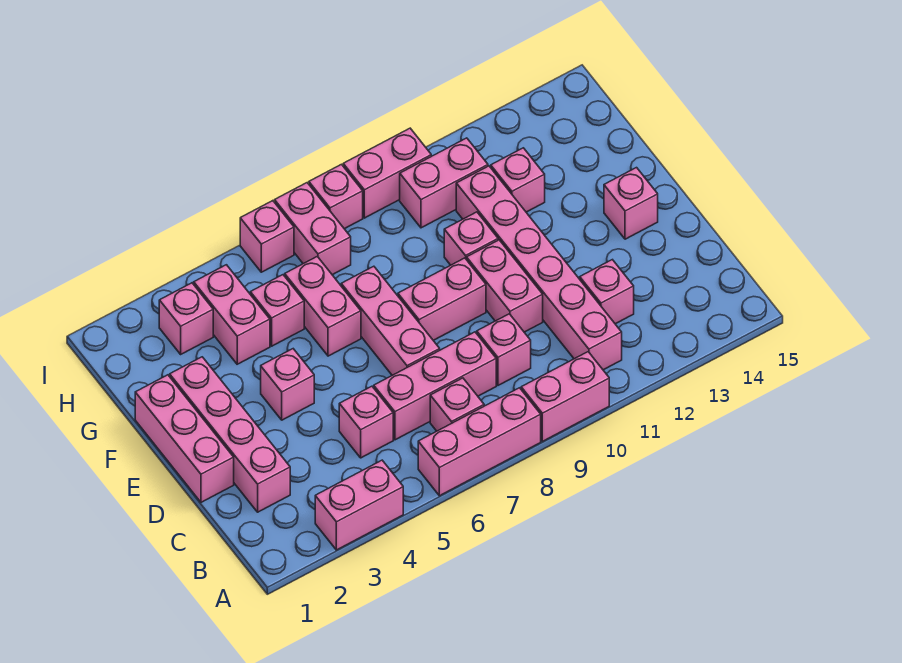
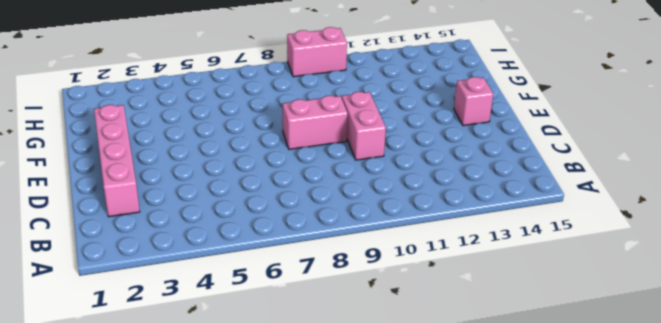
none -> pink 1x2 brick [315,460,403,550]
none -> pink 1x3 brick [418,388,541,496]
none -> pink 1x2 brick [521,352,609,441]

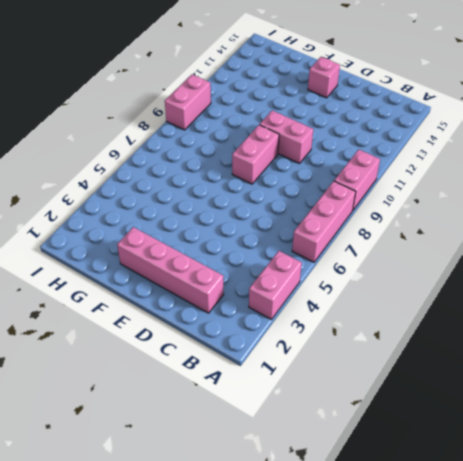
none -> pink 1x1 brick [430,378,484,431]
none -> pink 1x6 brick [456,166,622,370]
none -> pink 1x1 brick [339,386,393,458]

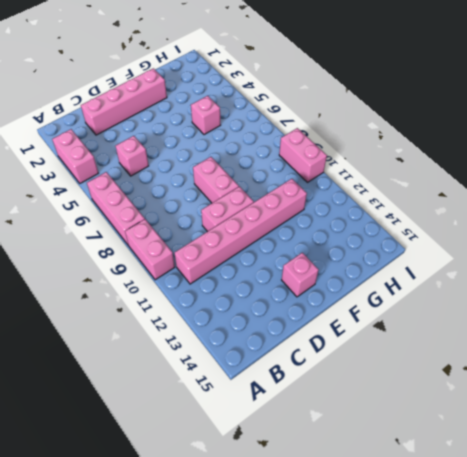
none -> pink 1x1 brick [430,378,484,431]
none -> pink 1x3 brick [374,332,496,440]
none -> pink 1x1 brick [477,314,531,385]

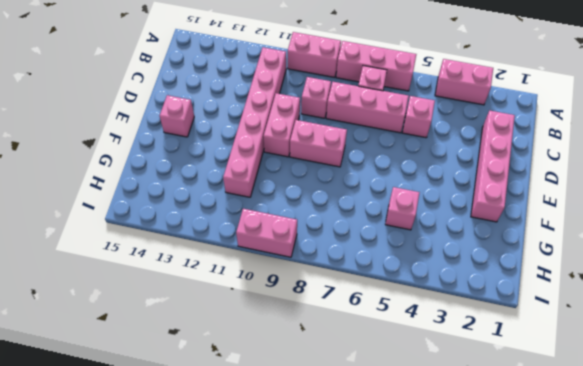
none -> pink 1x1 brick [580,260,634,324]
none -> pink 1x3 brick [135,375,234,502]
none -> pink 1x3 brick [341,266,440,375]

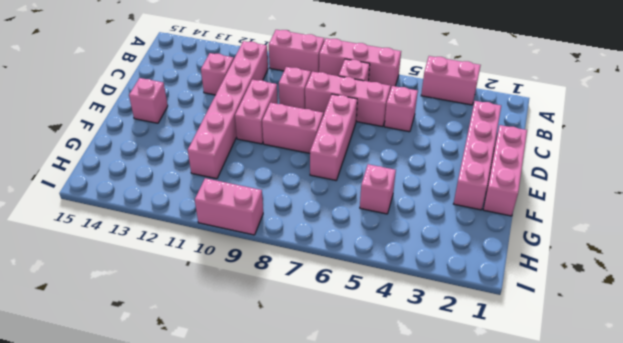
none -> pink 1x1 brick [261,349,314,420]
none -> pink 1x2 brick [285,256,361,356]
none -> pink 1x1 brick [444,212,498,265]

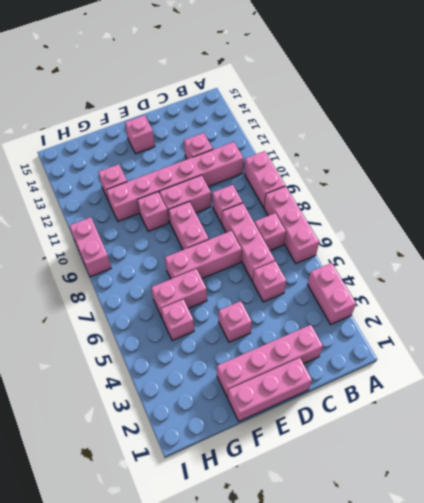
none -> pink 1x2 brick [194,265,270,364]
none -> pink 1x1 brick [159,283,213,354]
none -> pink 1x2 brick [275,183,351,275]

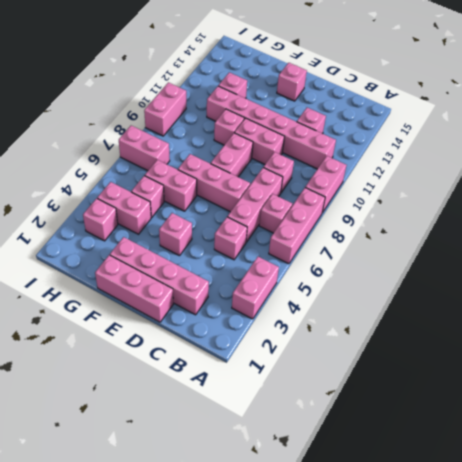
none -> pink 1x2 brick [400,138,488,228]
none -> pink 1x1 brick [240,201,294,272]
none -> pink 1x1 brick [309,164,363,229]

